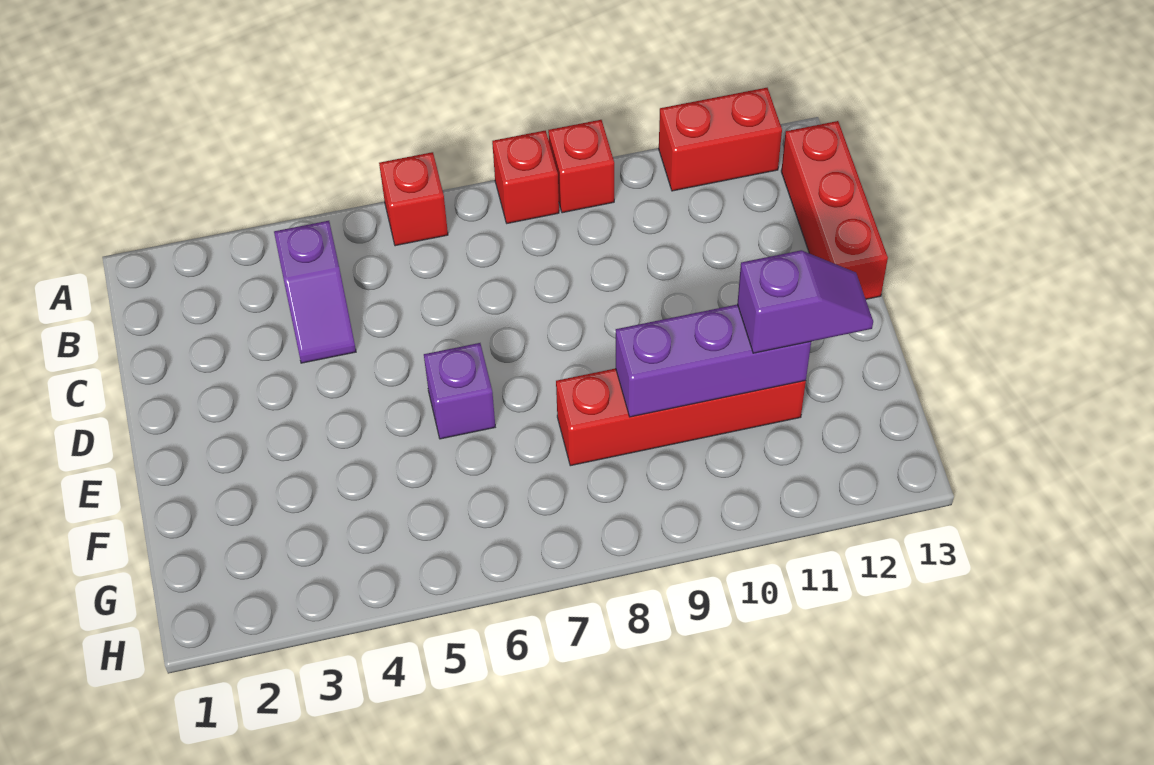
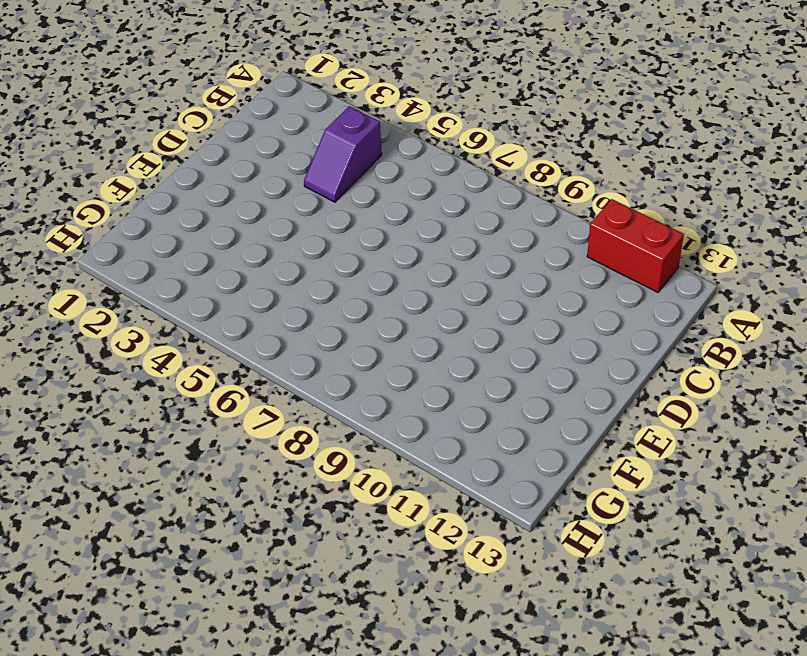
none -> red 1x1 brick [379,152,448,246]
none -> red 1x1 brick [492,131,559,223]

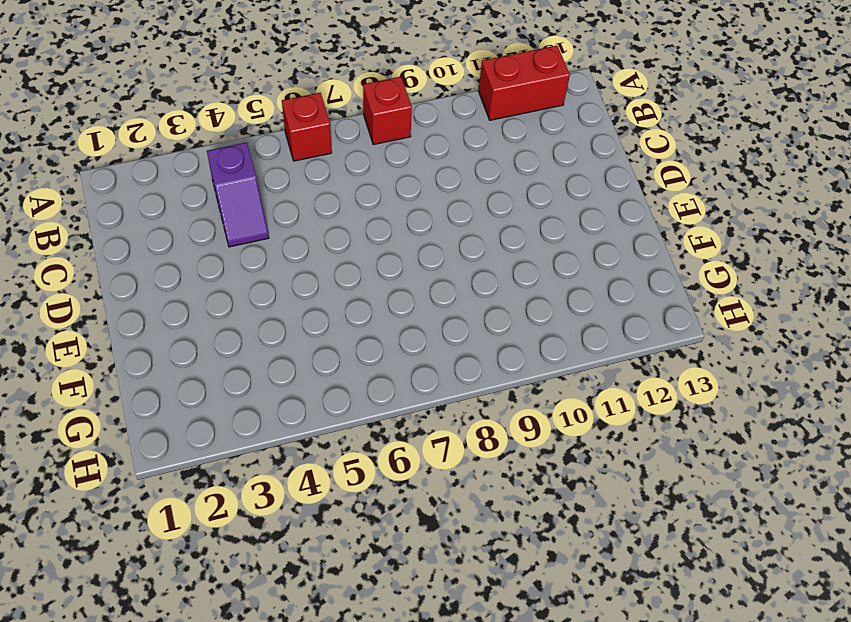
none -> red 1x1 brick [548,120,614,213]
none -> red 1x3 brick [781,121,888,299]

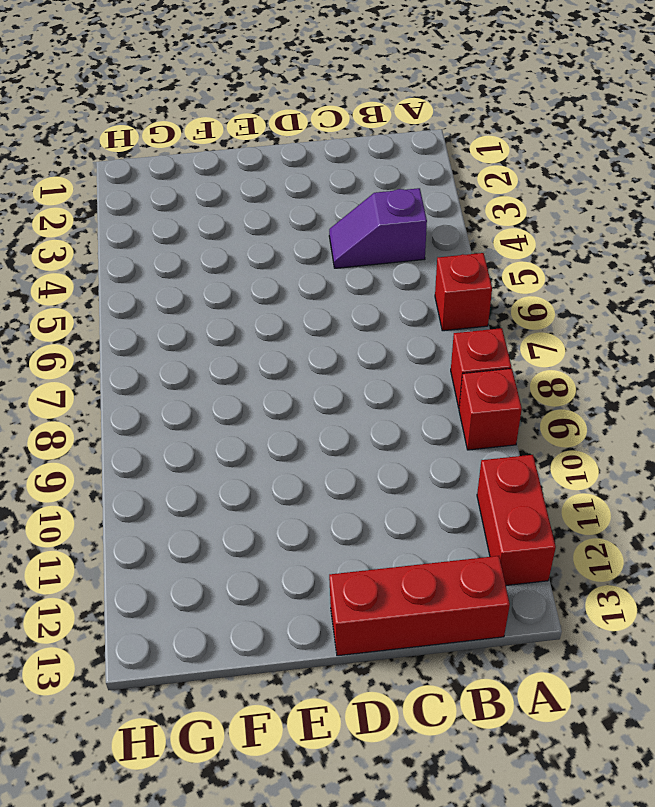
none -> purple 1x1 brick [424,343,495,439]
none -> red 1x4 brick [556,368,806,466]

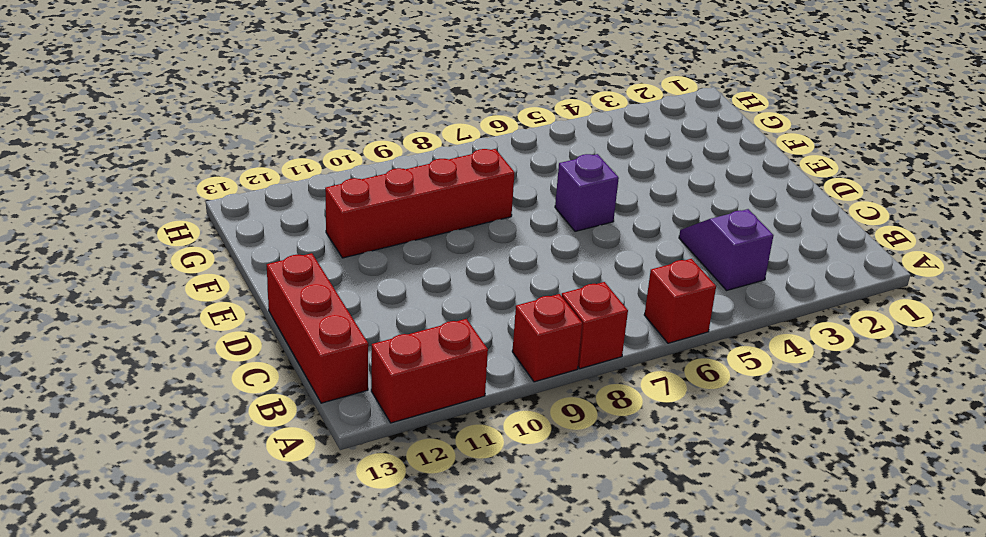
none -> purple 1x3 brick [616,304,811,417]
none -> purple 1x2 slope [737,250,873,353]

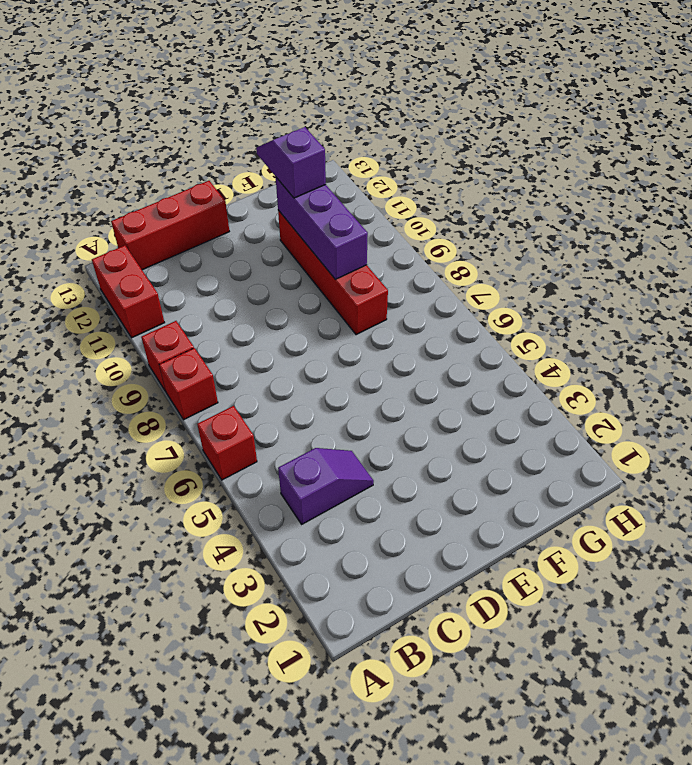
none -> purple 1x1 brick [424,343,495,439]

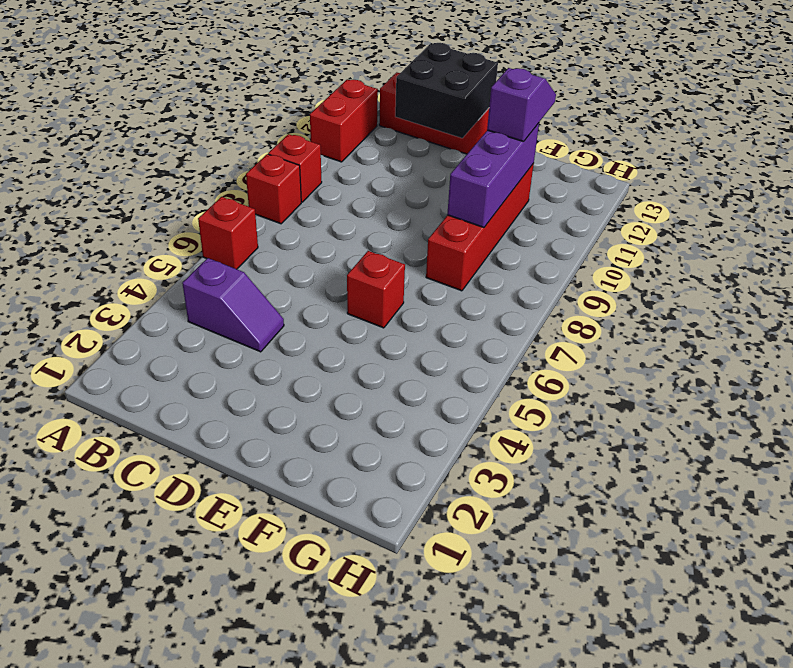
black 2x2 brick [395,43,498,138] -> none
red 1x1 brick [347,251,405,328] -> purple 1x1 brick [424,343,495,439]

